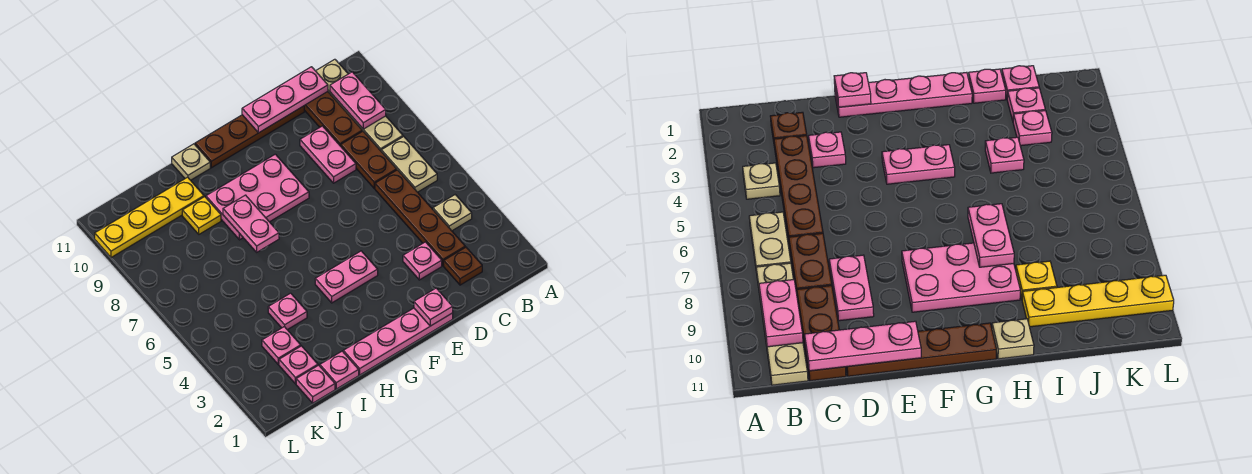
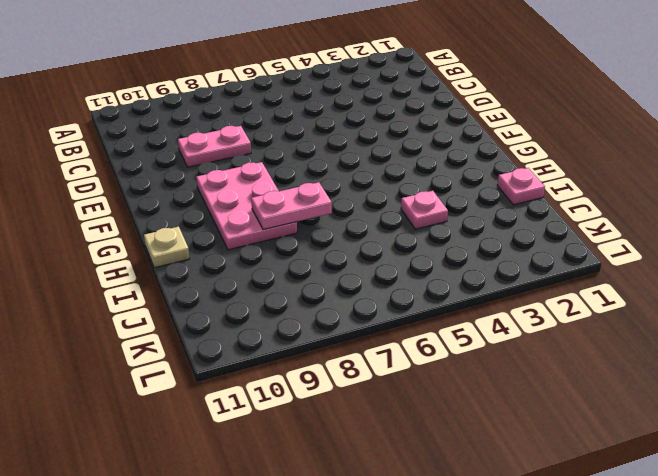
none -> tan 1x1 plate [433,195,472,231]
none -> tan 1x2 plate [381,137,437,192]
none -> tan 1x4 plate [316,59,403,151]

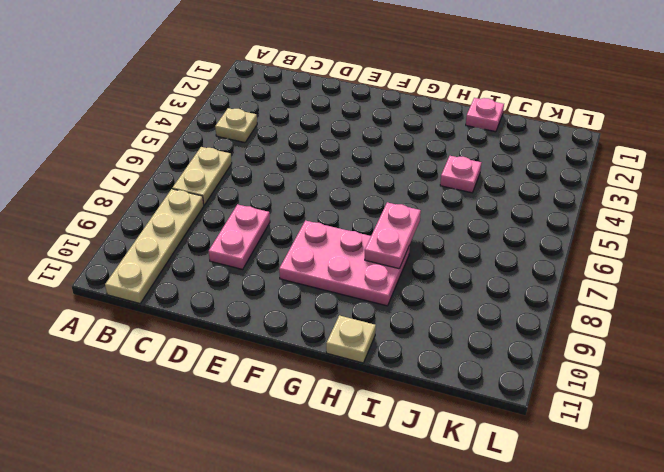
none -> brown 1x1 plate [444,247,482,285]
none -> brown 1x4 plate [375,170,465,266]
none -> brown 1x2 plate [341,131,397,188]

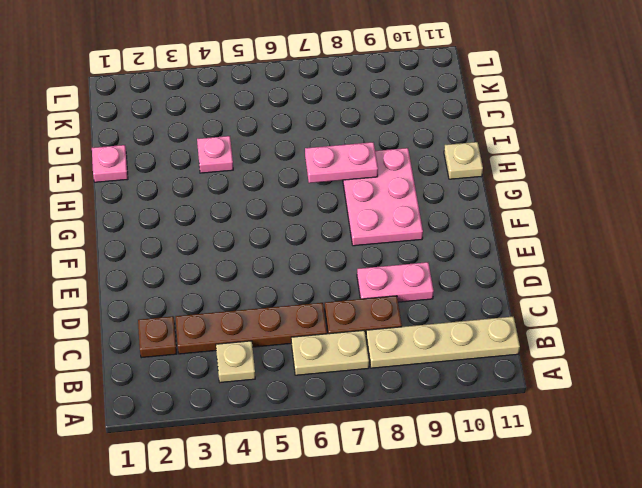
none -> brown 1x3 plate [304,92,362,146]
none -> pink 1x1 plate [403,242,442,280]
none -> brown 1x4 plate [195,106,304,168]

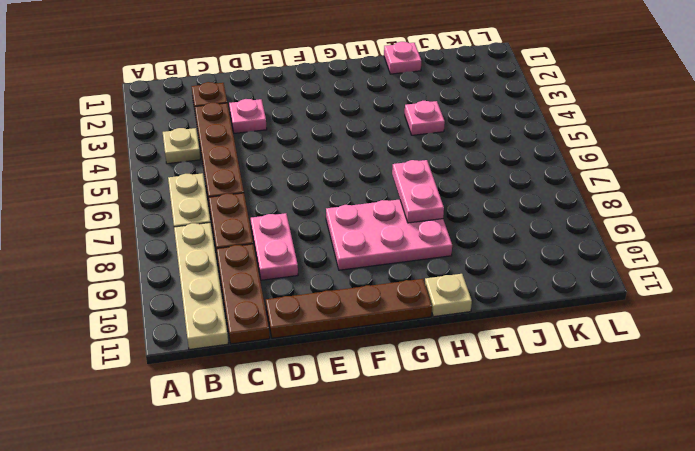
none -> pink 1x4 plate [343,308,453,375]
none -> pink 1x2 plate [315,251,378,303]
none -> yellow 1x1 plate [182,197,221,234]

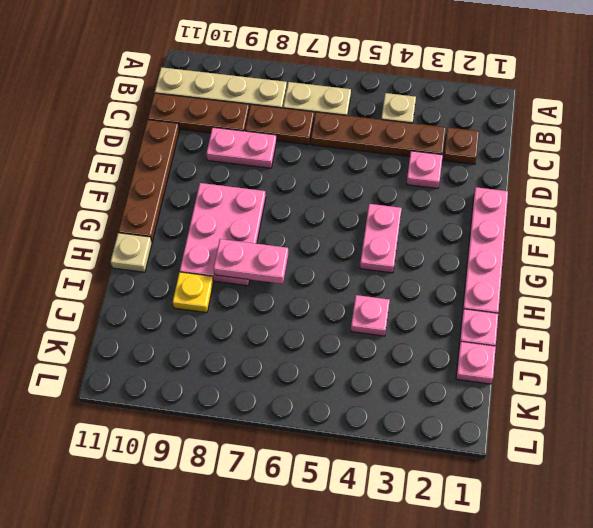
none -> yellow 1x4 plate [95,177,204,257]
none -> pink 1x1 plate [279,346,318,384]
none -> pink 1x1 plate [262,327,301,364]

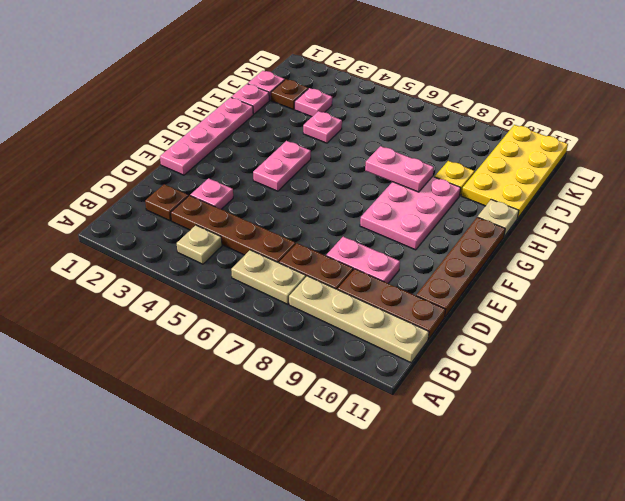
yellow 2x4 plate [462,125,568,218] -> yellow 1x4 plate [95,177,204,257]
brown 1x1 plate [271,79,308,110] -> pink 1x1 plate [279,346,318,384]
none -> pink 1x2 plate [330,72,386,129]
none -> pink 1x3 plate [242,67,328,133]
none -> pink 1x1 plate [414,288,453,326]

